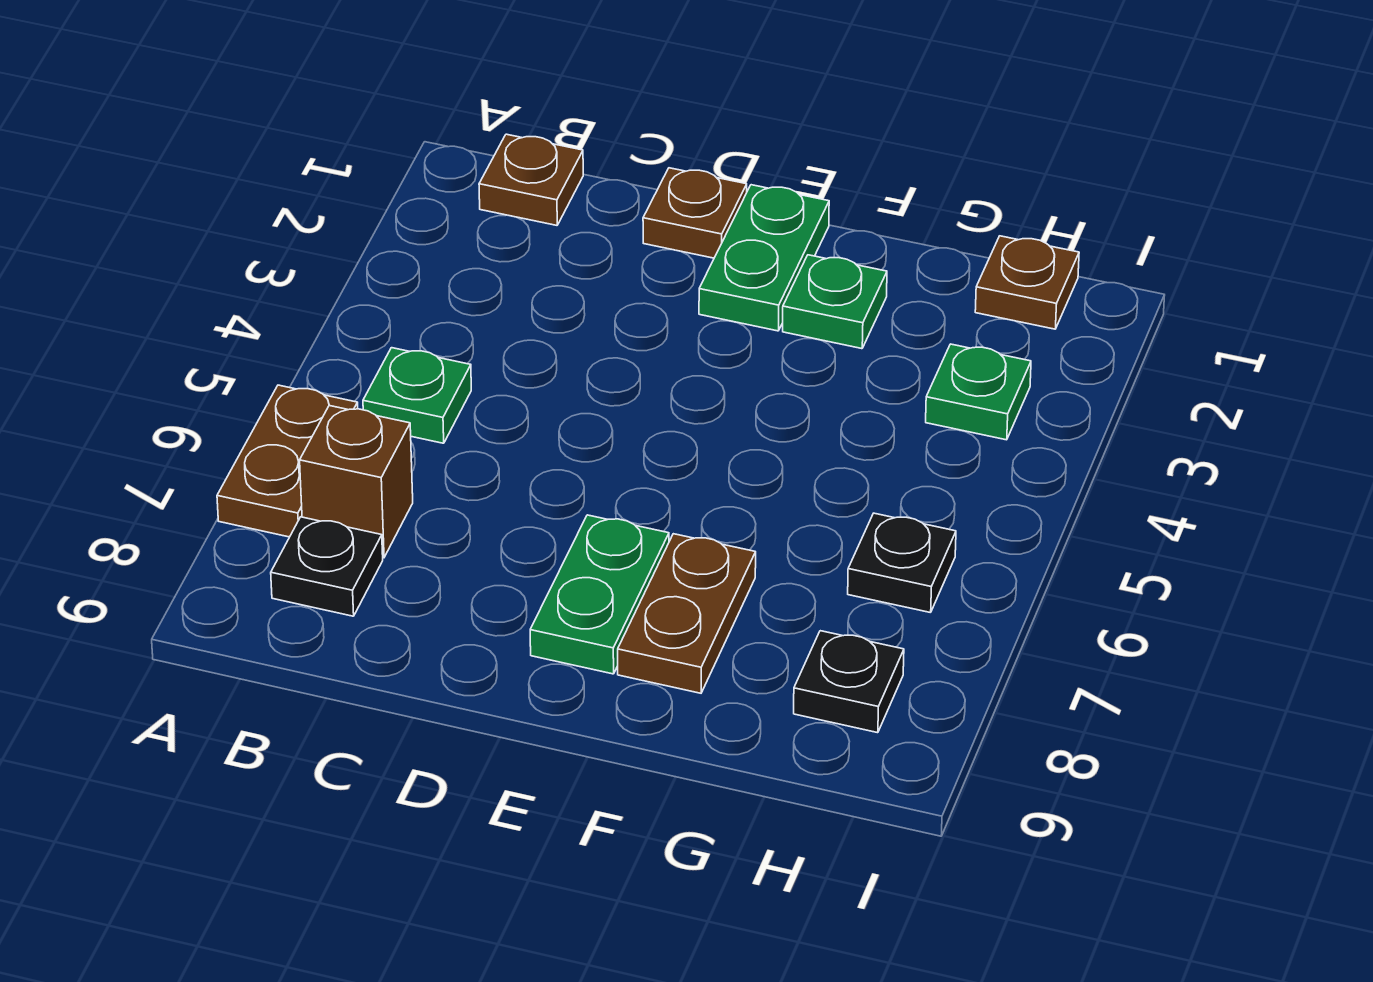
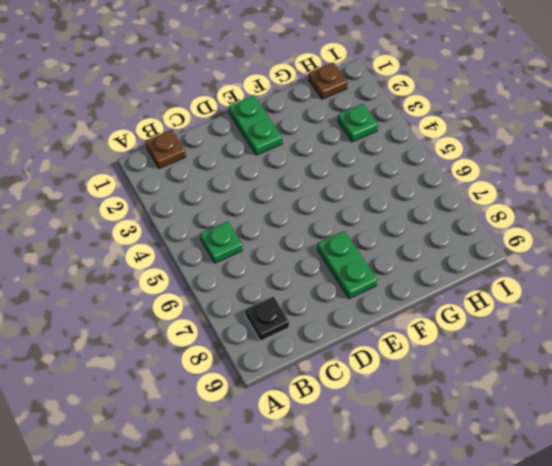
none -> brown 1x2 plate [217,385,358,537]
none -> brown 1x1 brick [300,406,413,558]
none -> brown 1x1 plate [643,168,747,258]

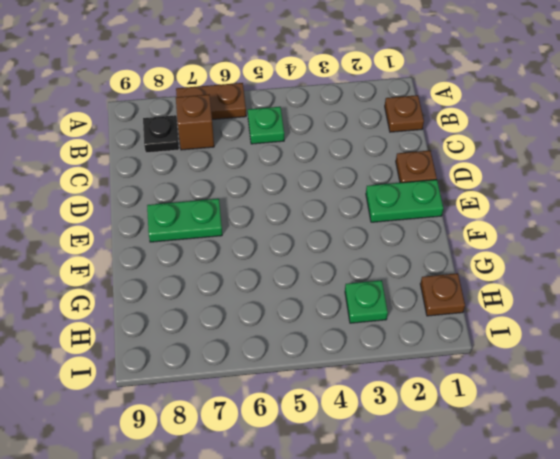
none -> green 1x1 plate [783,255,887,349]
none -> brown 1x2 plate [618,534,756,693]
none -> black 1x1 plate [848,513,956,613]

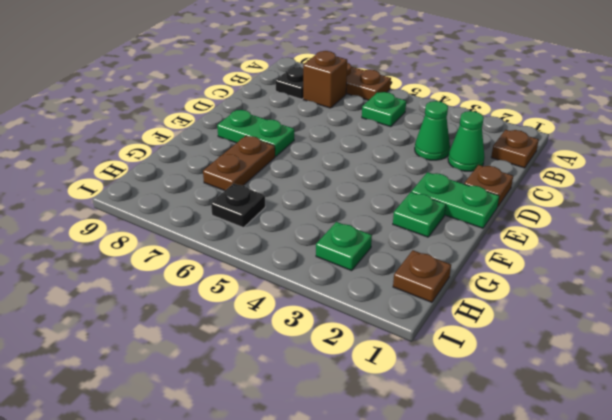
green 1x1 cone [448,111,485,171] -> none
green 1x1 cone [415,101,450,160] -> none
brown 1x2 plate [203,136,275,191] -> brown 1x2 plate turned to [618,534,756,693]
none -> black 1x1 plate [794,631,904,733]

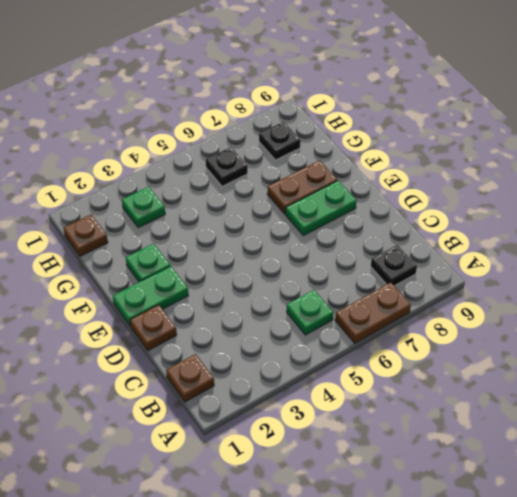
none -> brown 1x1 brick [300,406,413,558]

